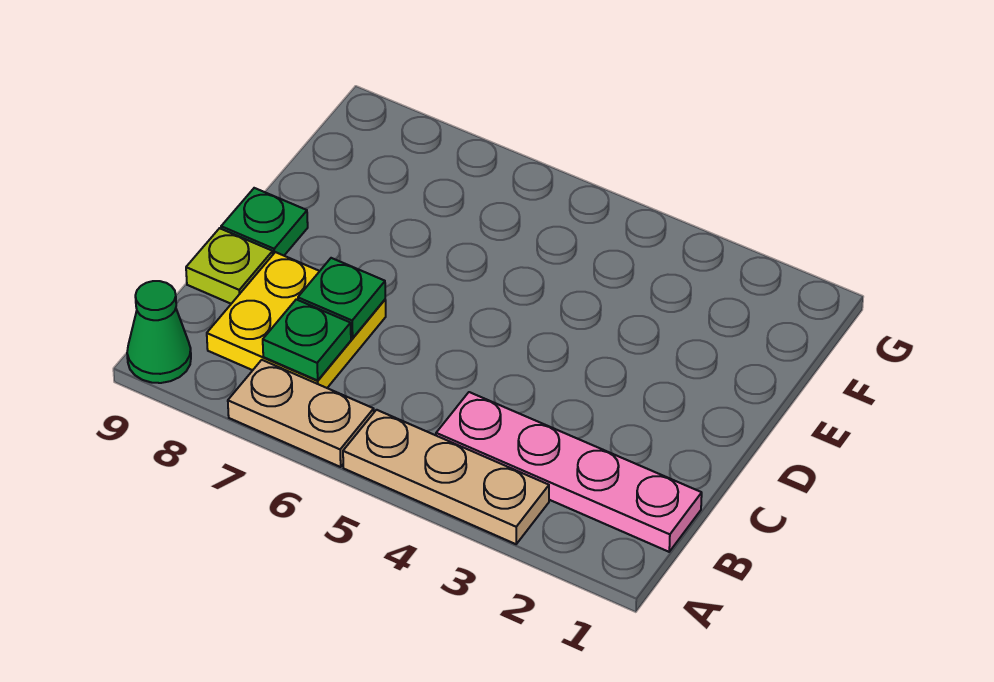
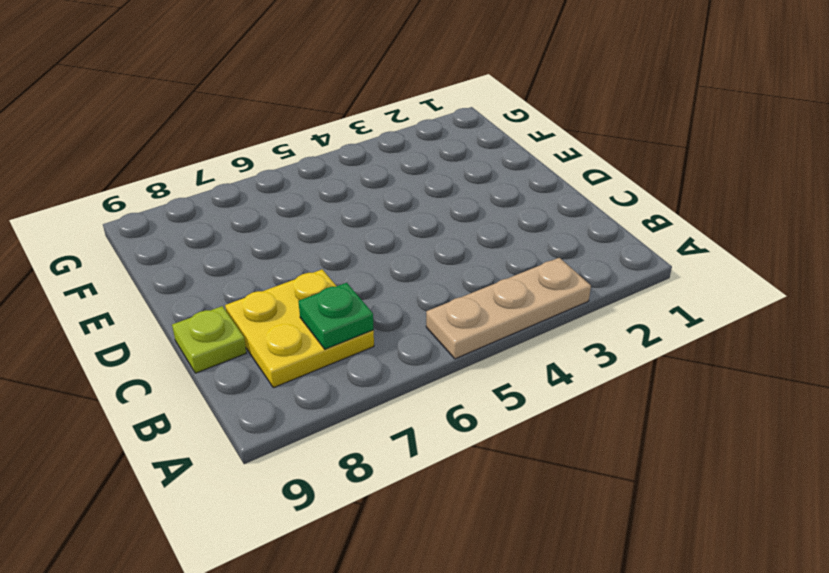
none -> tan 1x2 plate [228,360,374,467]
none -> green 1x1 cone [127,281,191,383]

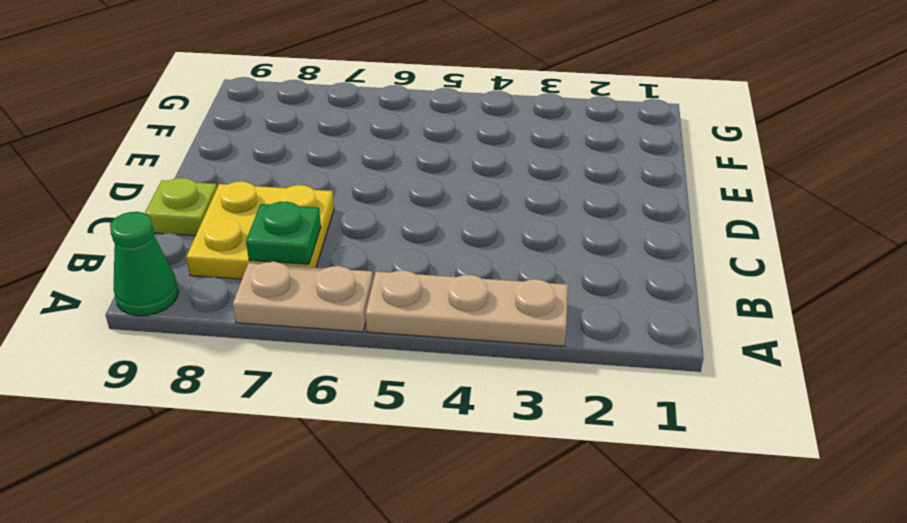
none -> pink 1x4 plate [436,392,702,552]
none -> green 1x1 plate [221,188,308,256]

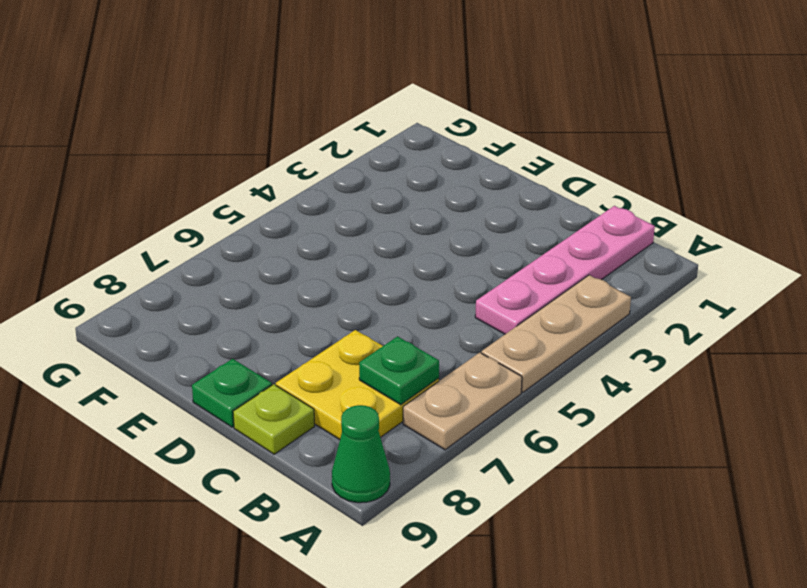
none -> green 1x1 plate [298,258,385,338]

